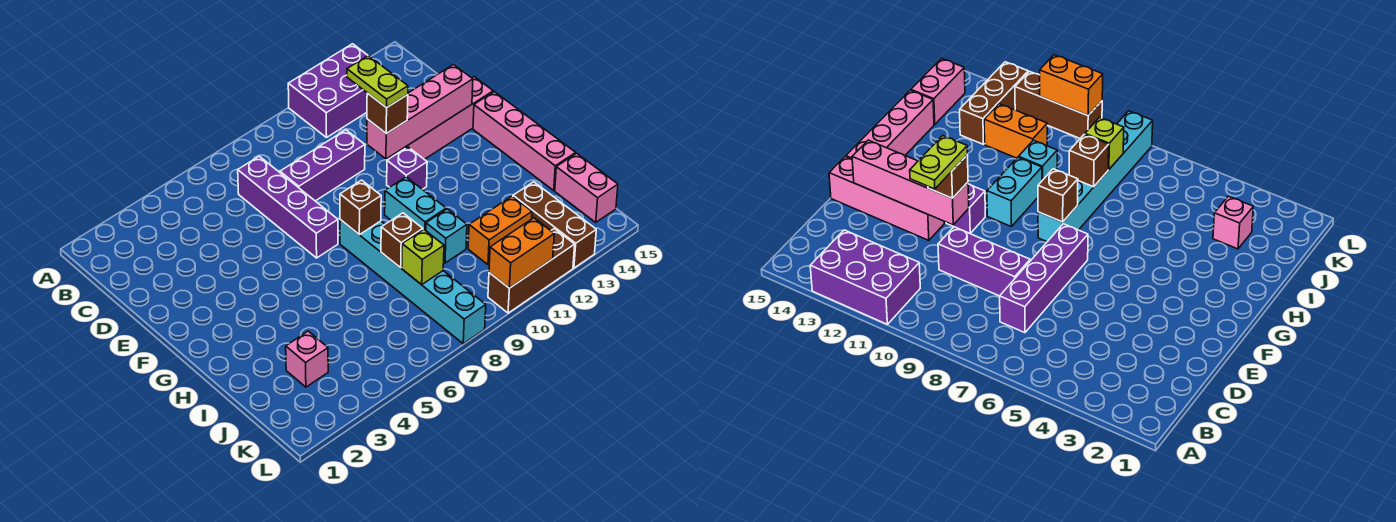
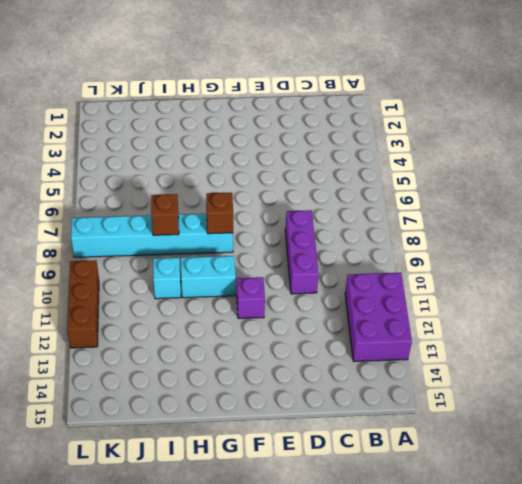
none -> purple 1x4 brick [238,156,338,258]
none -> pink 1x4 brick [390,77,493,159]
none -> pink 1x4 brick [473,92,576,190]

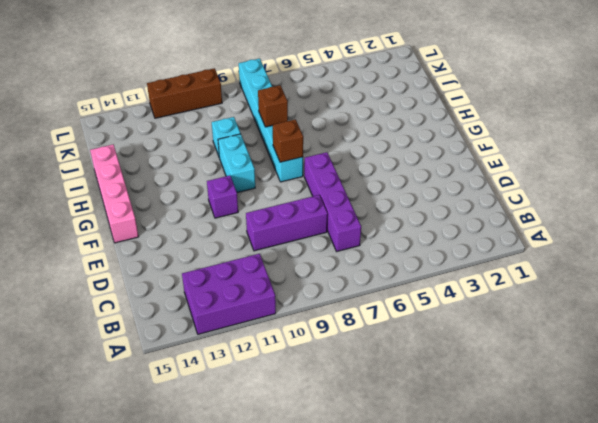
none -> pink 1x4 brick [390,77,493,159]
none -> pink 1x1 brick [286,331,328,387]
none -> orange 1x2 brick [468,196,532,265]

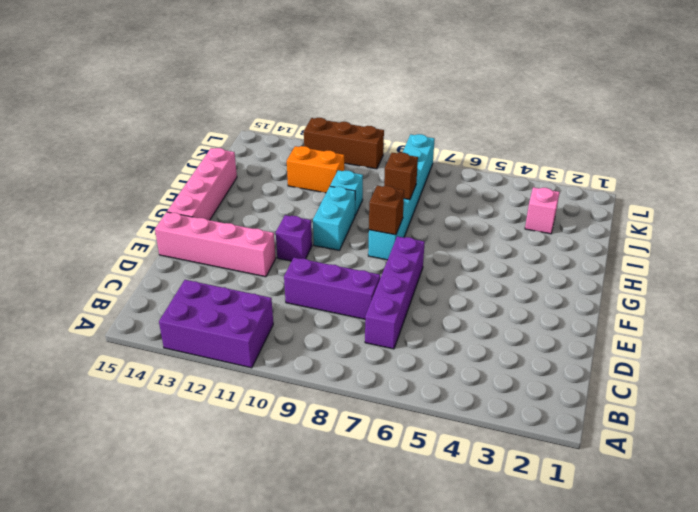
none -> brown 1x3 brick [513,182,596,268]
none -> pink 1x2 brick [555,153,618,222]
none -> pink 1x4 brick [367,65,473,159]

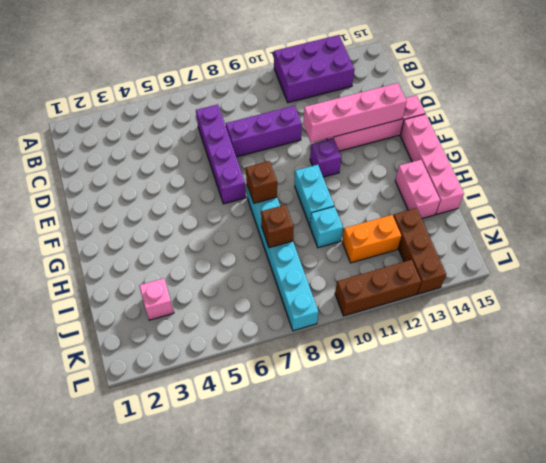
pink 1x2 brick [395,160,440,219] -> pink 1x2 brick moved to [555,153,618,222]
none -> lime 1x1 brick [402,230,444,285]
none -> orange 1x2 brick [489,218,554,288]
none -> brown 1x1 brick [367,93,408,134]

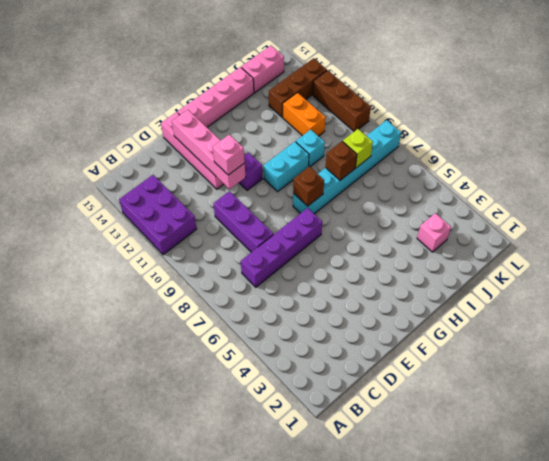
pink 1x1 brick [213,135,245,175] -> brown 1x1 brick [367,93,408,134]
none -> orange 1x2 brick [489,218,554,288]
none -> lime 1x2 plate [347,56,408,108]

